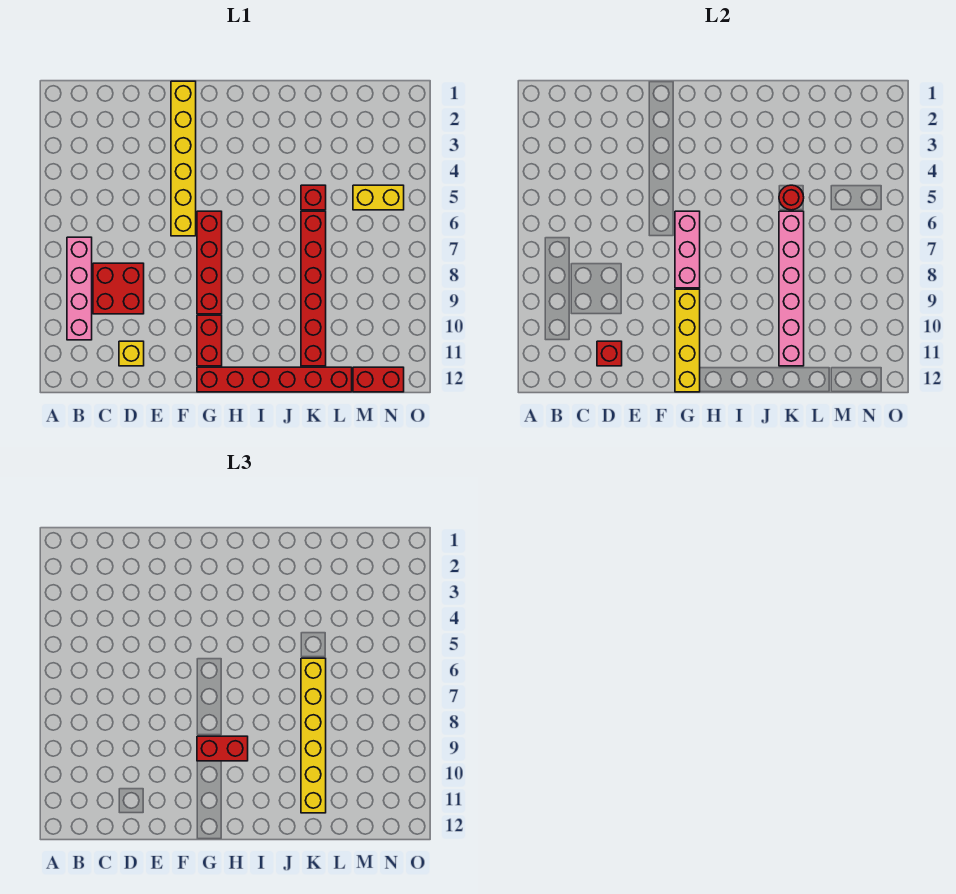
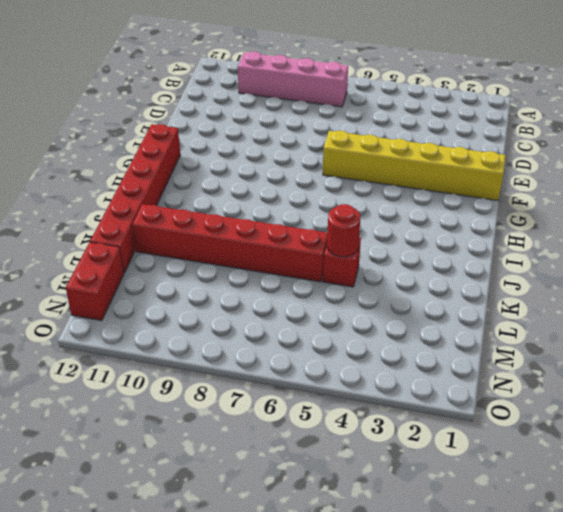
none -> red 2x2 brick [93,263,144,314]
none -> yellow 1x1 brick [119,341,144,366]
none -> red 1x4 brick [197,211,222,314]

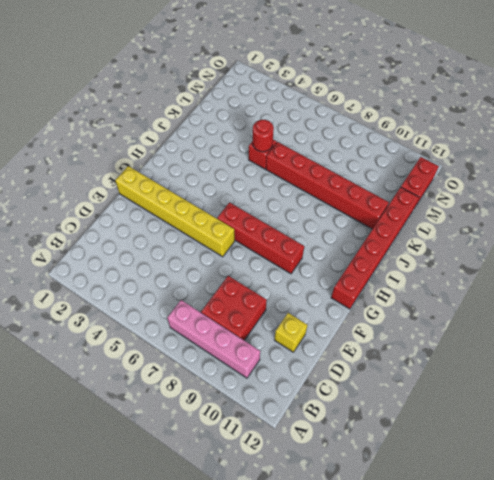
none -> red 1x2 brick [197,315,222,366]
none -> yellow 1x2 brick [353,185,404,210]
none -> red 1x1 brick [597,341,622,366]

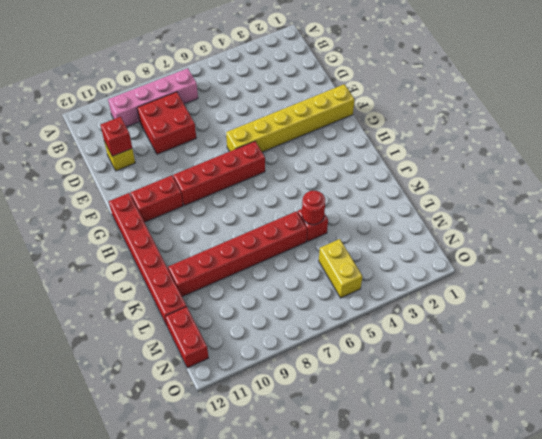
none -> pink 1x3 brick [675,211,700,288]
none -> yellow 1x4 brick [675,289,700,392]
none -> pink 1x6 brick [779,211,804,366]

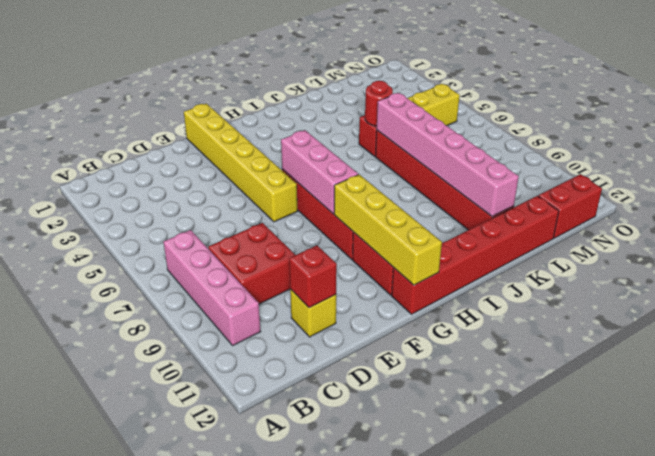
none -> red 1x2 brick [197,736,248,761]
none -> yellow 1x6 brick [301,658,326,813]

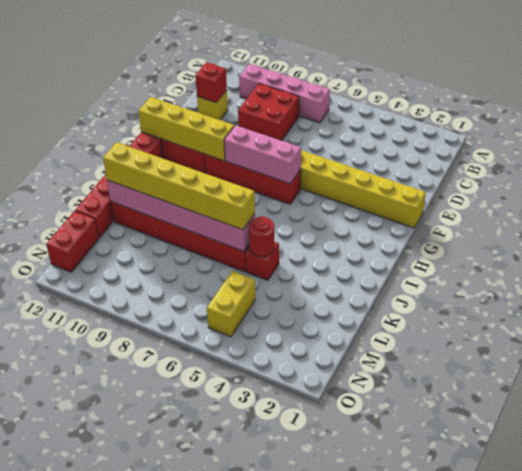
none -> red 1x2 brick [197,736,248,761]

